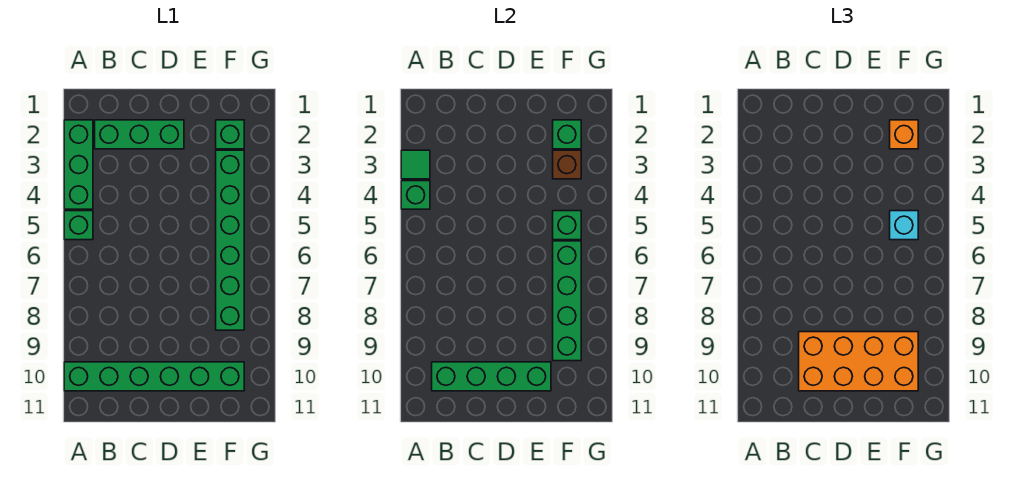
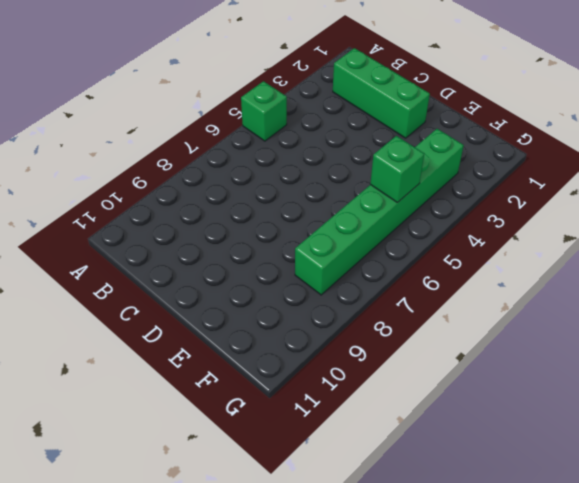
none -> green 1x3 brick [64,120,93,209]
none -> green 1x6 brick [64,362,244,391]
none -> green 1x1 brick [216,120,244,149]

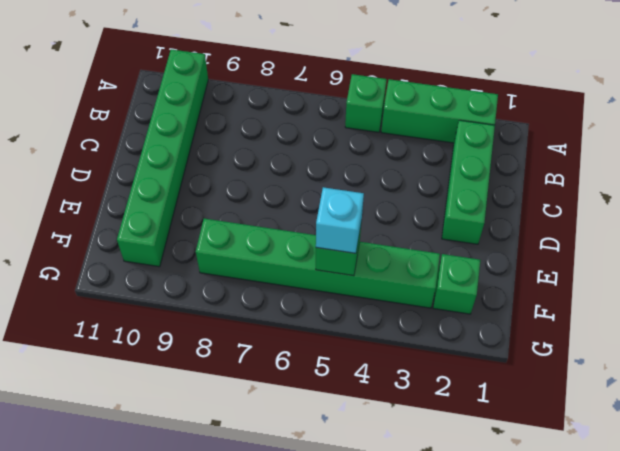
none -> green 1x1 tile [401,150,430,179]
none -> green 1x1 brick [401,181,430,209]
none -> green 1x4 brick [432,362,551,391]

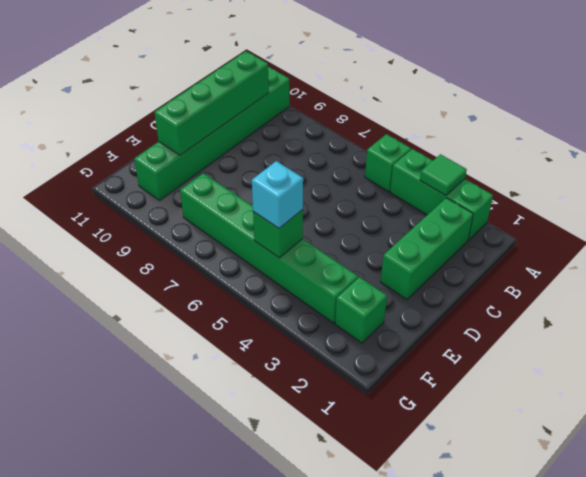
none -> green 1x1 brick [401,181,430,209]
none -> green 1x1 brick [553,120,581,149]
none -> brown 1x1 brick [553,150,581,179]

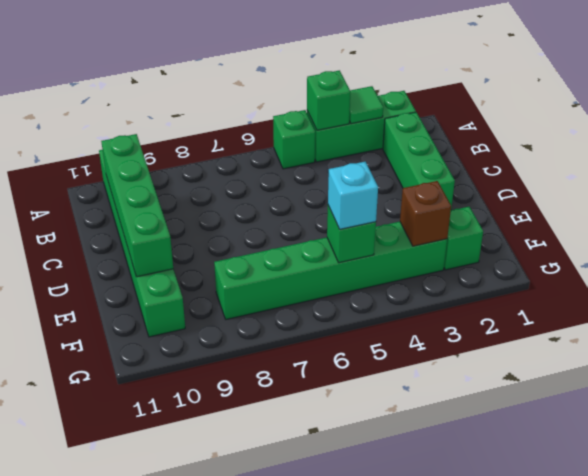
none -> green 1x1 brick [553,120,581,149]
none -> green 1x4 brick [553,241,581,361]
none -> orange 2x4 brick [799,332,918,391]

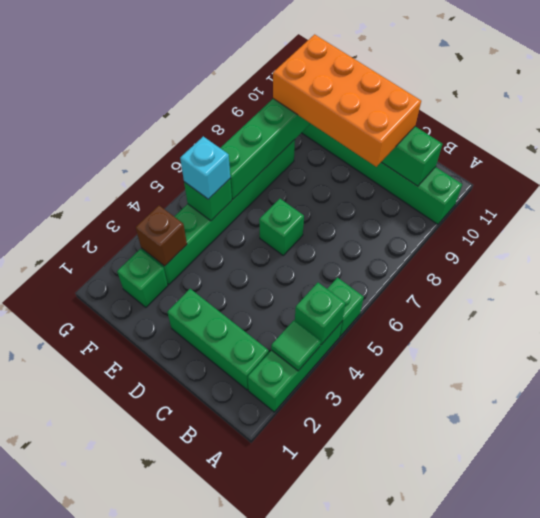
green 1x1 brick [259,199,304,255] -> green 1x1 brick moved to [553,120,581,149]
none -> orange 1x1 brick [890,120,918,149]

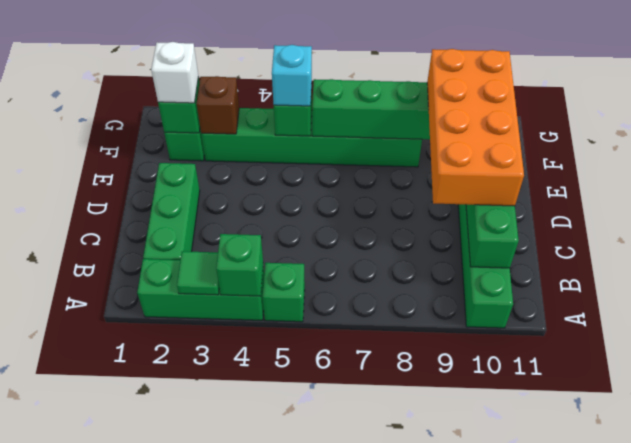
white 1x1 brick [151,42,198,103] -> orange 1x1 brick [890,120,918,149]

